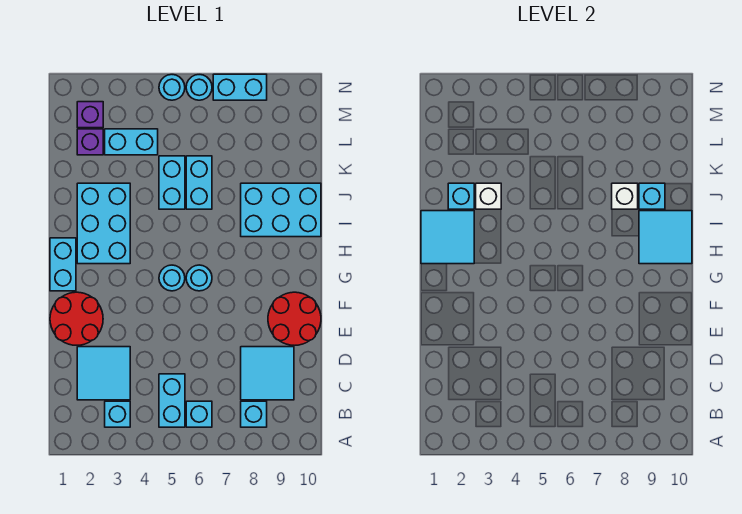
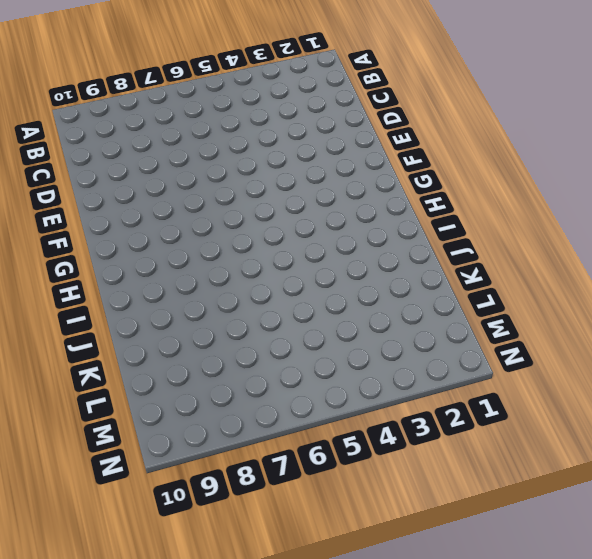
none -> cyan 1x1 brick [105,401,130,427]
none -> cyan 1x2 brick [159,374,185,427]
none -> cyan 1x1 brick [186,401,212,427]

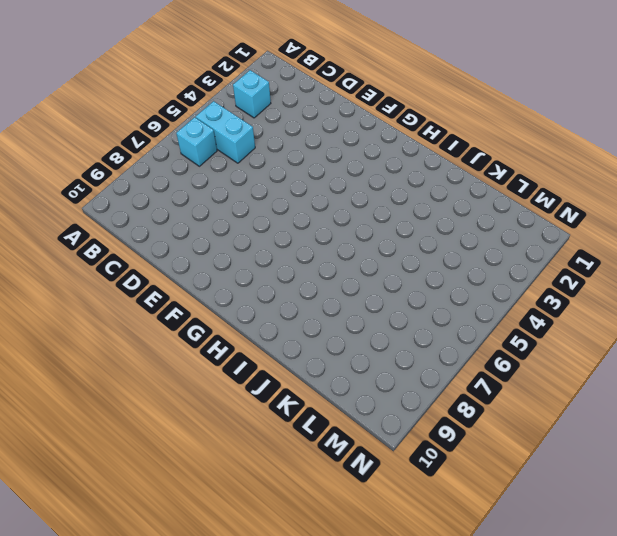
none -> cyan 1x1 brick [241,401,267,427]
none -> cyan 2x2 tile [77,347,130,400]
none -> cyan 2x2 tile [241,347,294,400]

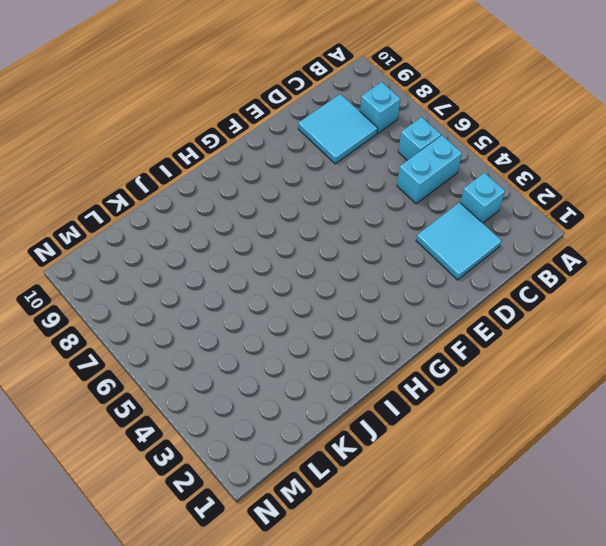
none -> red 2x2 round brick [50,292,103,345]
none -> red 2x2 round brick [268,292,321,345]
none -> cyan 1x2 brick [50,238,76,291]

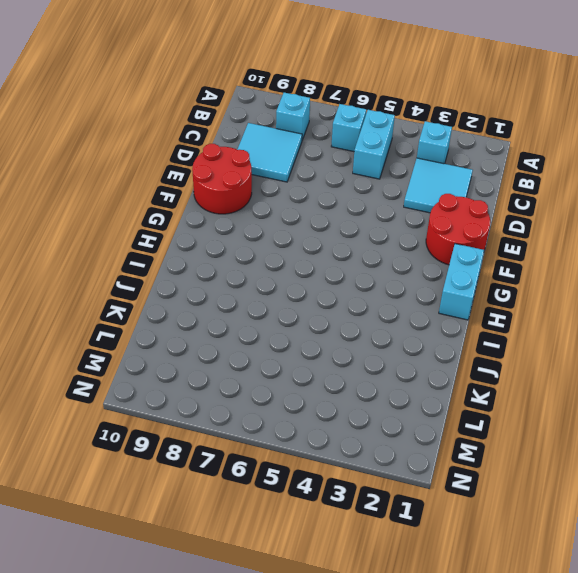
none -> cyan 1x1 round brick [159,265,185,291]
none -> cyan 1x1 round brick [186,265,212,291]
none -> cyan 2x3 brick [77,183,130,264]

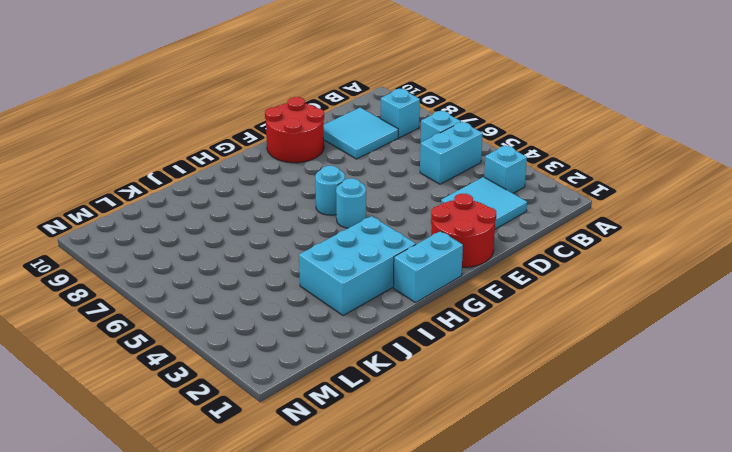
none -> cyan 2x3 brick [241,183,321,237]
none -> cyan 1x2 brick [159,156,185,209]
none -> cyan 1x2 brick [186,156,212,209]

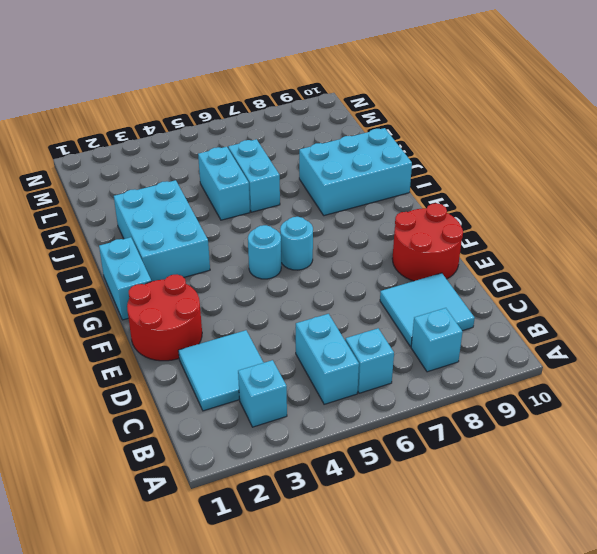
none -> purple 1x1 brick [77,129,103,155]
none -> cyan 1x2 brick [105,129,158,155]
none -> purple 1x1 brick [77,102,103,128]

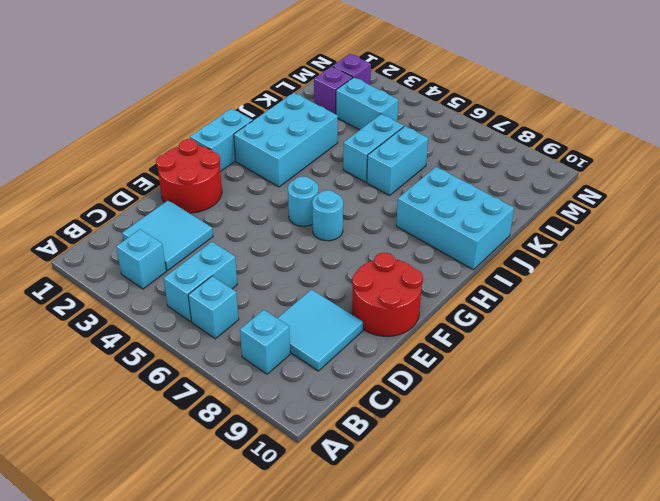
none -> cyan 1x1 round brick [159,75,185,100]
none -> cyan 1x1 round brick [186,75,212,100]
none -> cyan 1x2 brick [213,74,267,100]

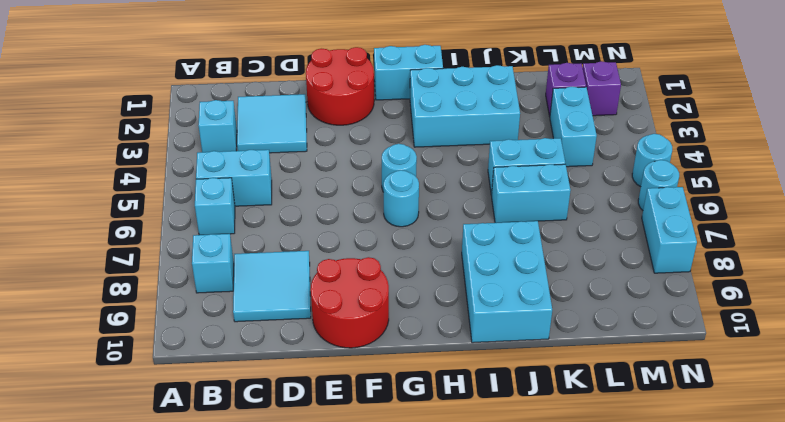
none -> cyan 2x2 tile [421,211,474,264]
none -> cyan 2x2 tile [639,211,692,264]
none -> cyan 1x1 brick [448,183,474,209]

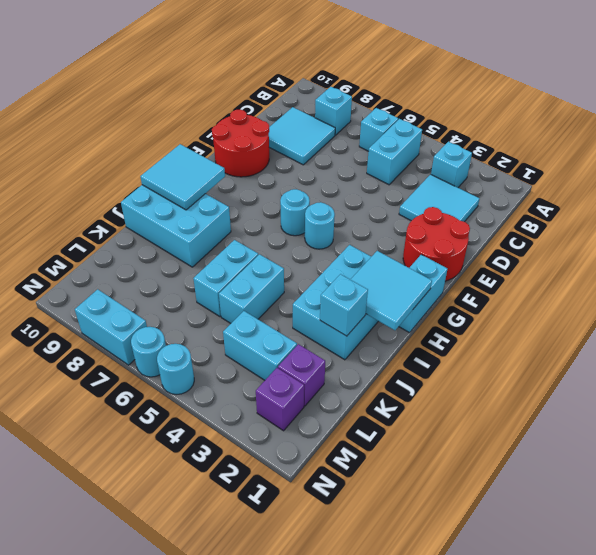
none -> white 1x1 brick [476,183,501,209]
none -> white 1x1 brick [612,183,638,209]
none -> cyan 1x1 brick [639,183,665,209]

